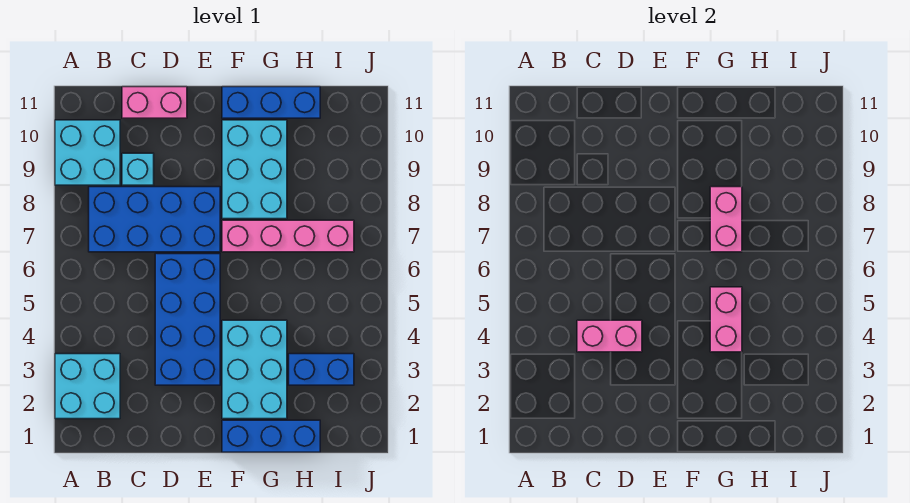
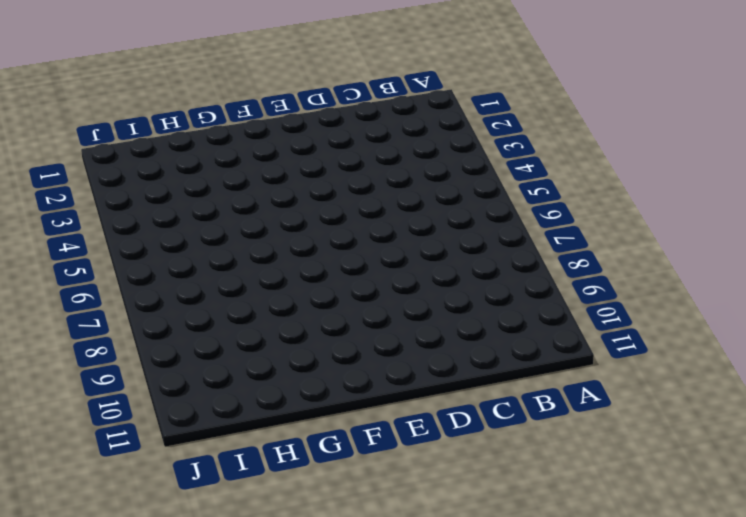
none -> cyan 2x2 brick [55,354,120,419]
none -> cyan 2x2 brick [55,120,120,185]
none -> blue 2x4 brick [89,187,220,252]

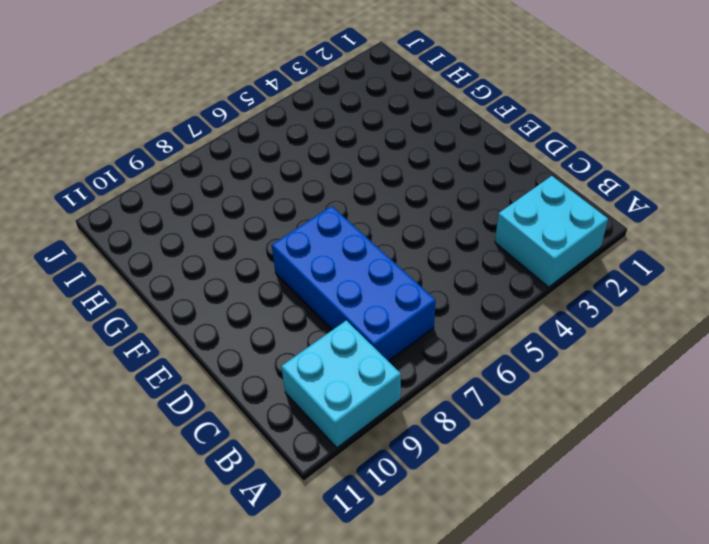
none -> cyan 1x1 brick [122,153,154,185]
none -> pink 1x2 brick [122,87,187,118]
none -> blue 2x4 brick [155,254,220,385]

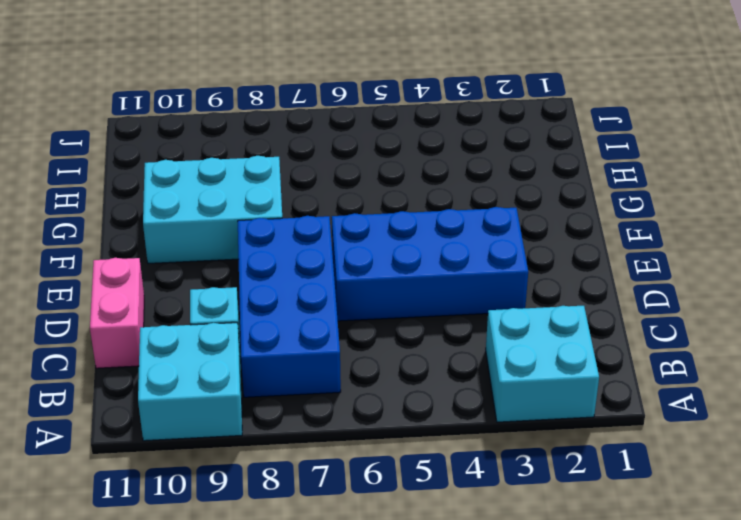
none -> blue 1x3 brick [222,420,320,452]
none -> cyan 2x3 brick [222,320,287,419]
none -> pink 1x4 brick [222,220,354,252]

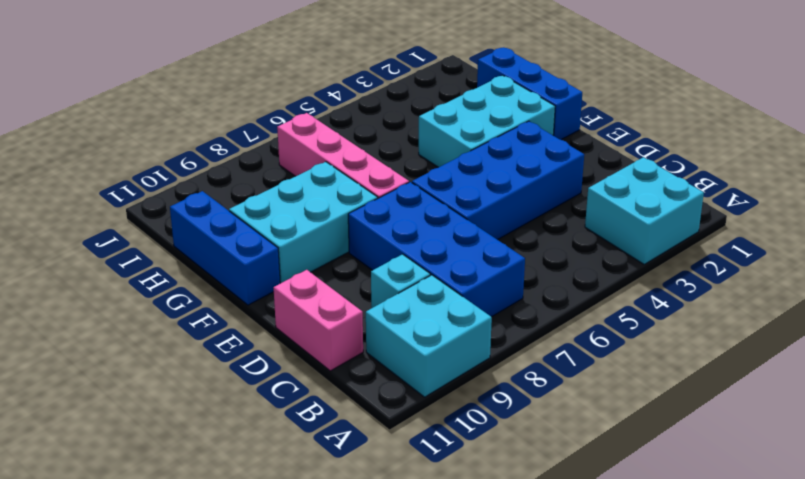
none -> blue 1x2 brick [289,354,354,385]
none -> pink 1x2 brick [577,320,642,352]
none -> pink 1x2 brick [710,287,742,352]

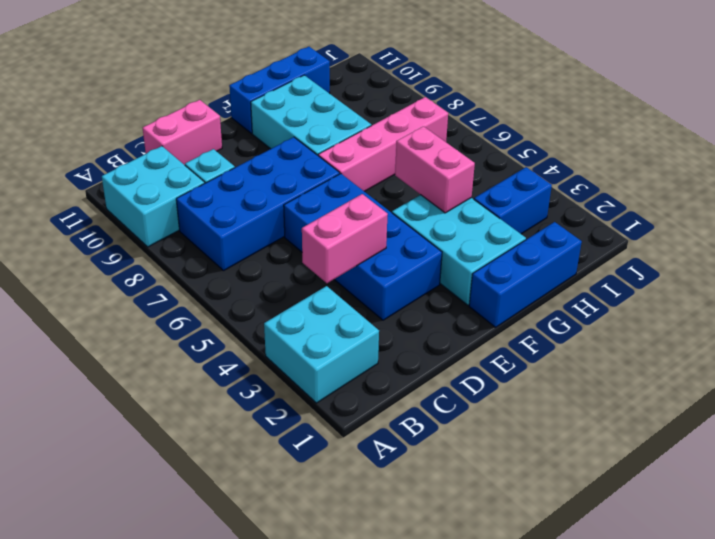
none -> pink 1x2 brick [710,187,742,252]

